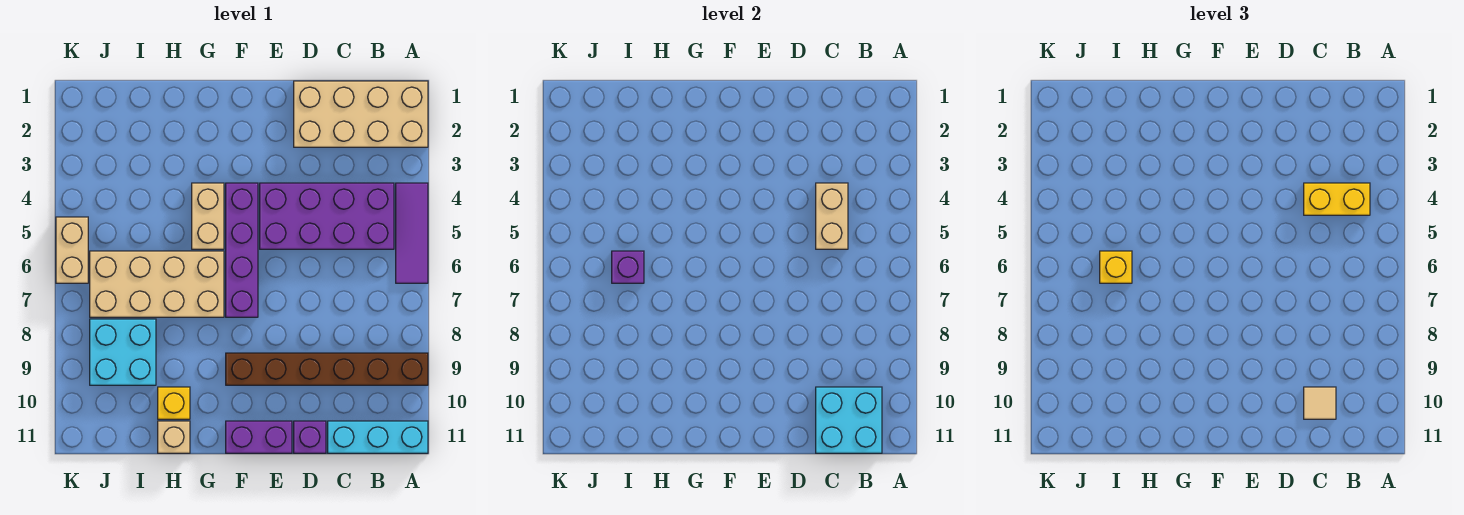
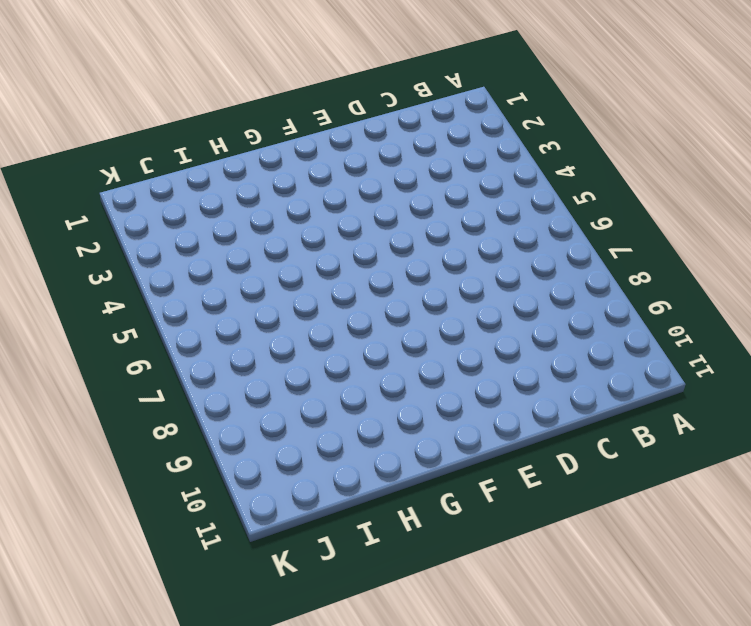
none -> tan 2x4 brick [294,81,428,147]
none -> purple 1x3 tile [396,183,428,283]
none -> brown 1x6 brick [226,353,428,385]

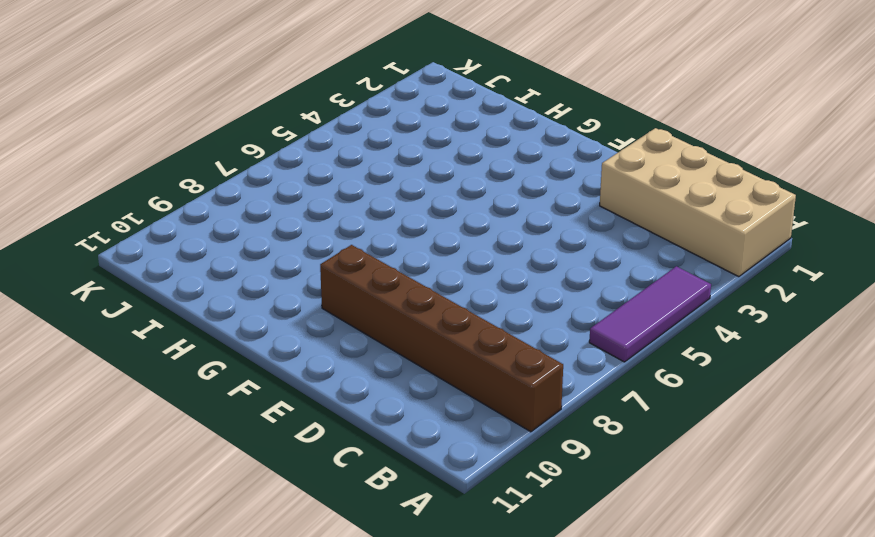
none -> cyan 1x3 brick [328,421,428,453]
none -> purple 2x4 brick [260,183,394,249]
none -> purple 1x1 brick [294,421,326,453]

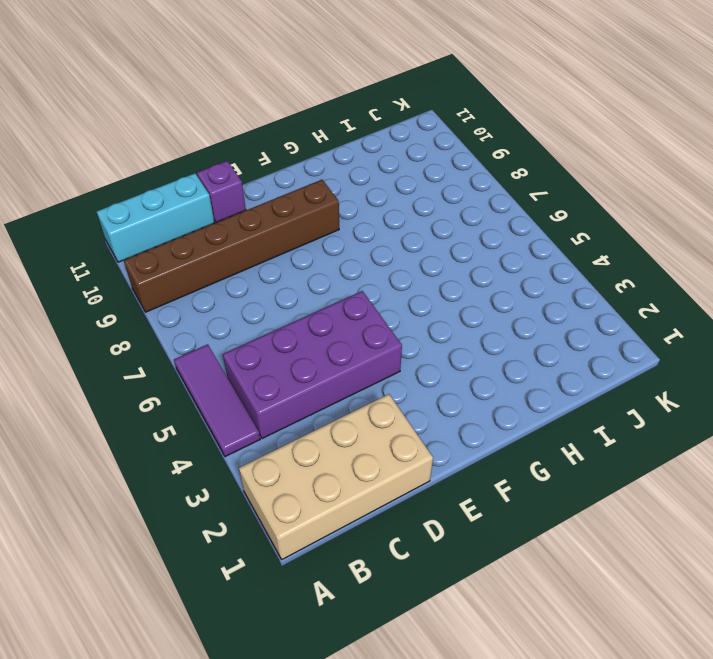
none -> purple 1x2 brick [226,421,292,453]
none -> purple 1x4 brick [226,183,258,317]
none -> tan 1x2 brick [192,183,224,249]

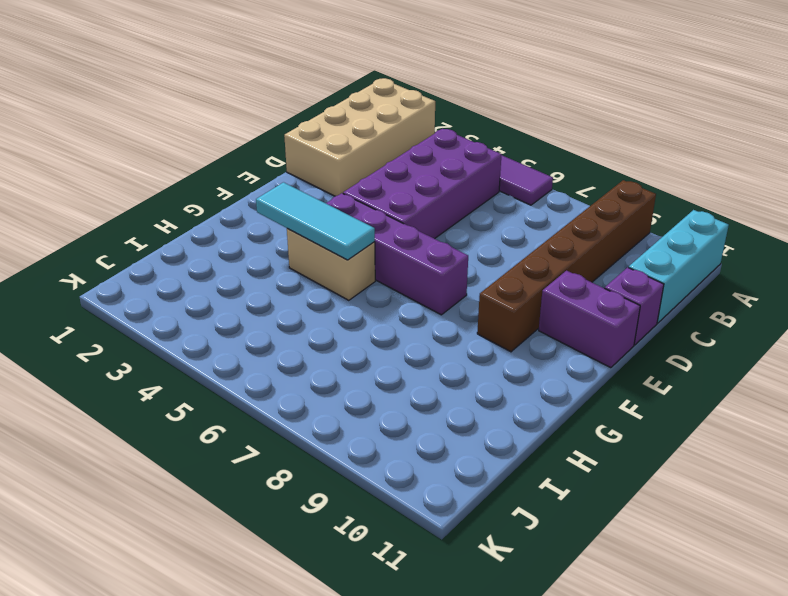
purple 1x2 brick [539,271,640,368] -> purple 1x2 brick turned to [226,421,292,453]
cyan 1x3 tile [256,182,375,260] -> none
none -> tan 2x4 brick [90,251,224,317]
none -> yellow 1x1 brick [158,387,190,419]
none -> tan 1x1 brick [158,421,190,453]

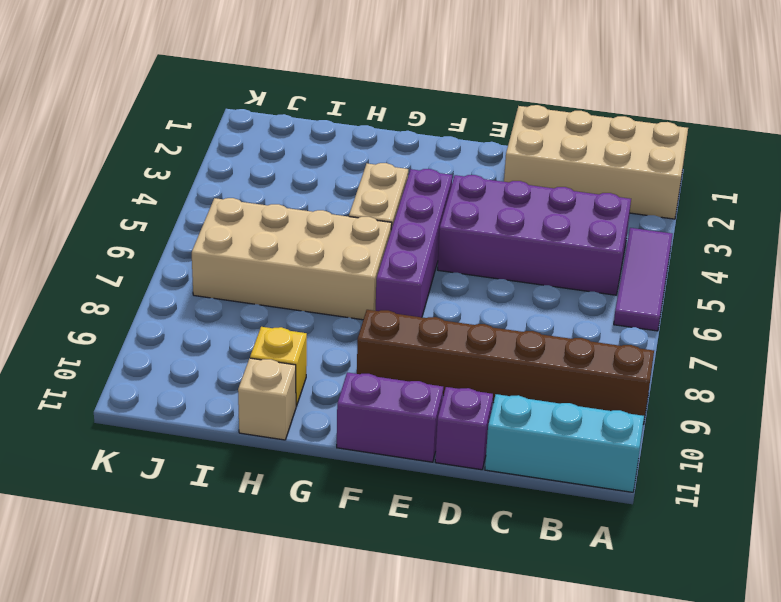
none -> cyan 2x2 brick [90,319,156,385]
none -> tan 1x2 brick [56,217,88,283]
none -> cyan 2x2 brick [816,387,882,453]

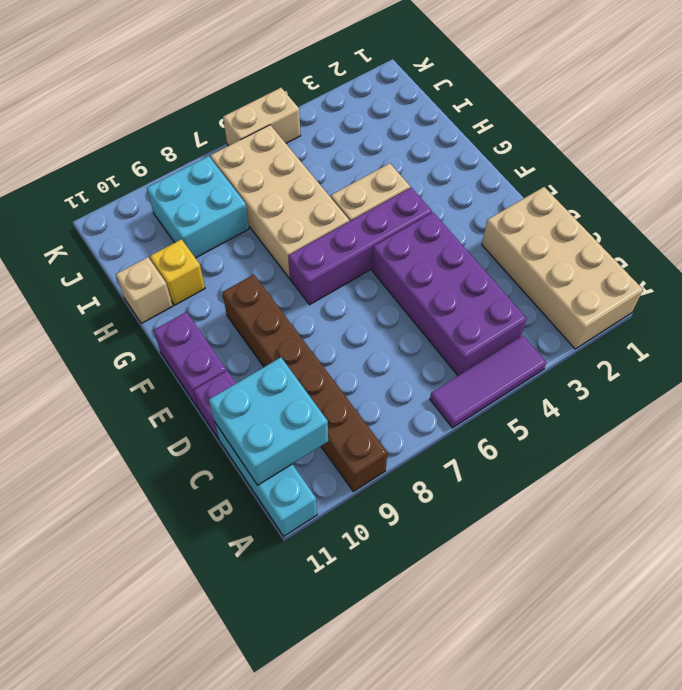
none -> tan 1x2 brick [816,183,848,249]
none -> purple 1x1 brick [612,251,644,283]
none -> yellow 1x2 brick [1304,183,1370,215]

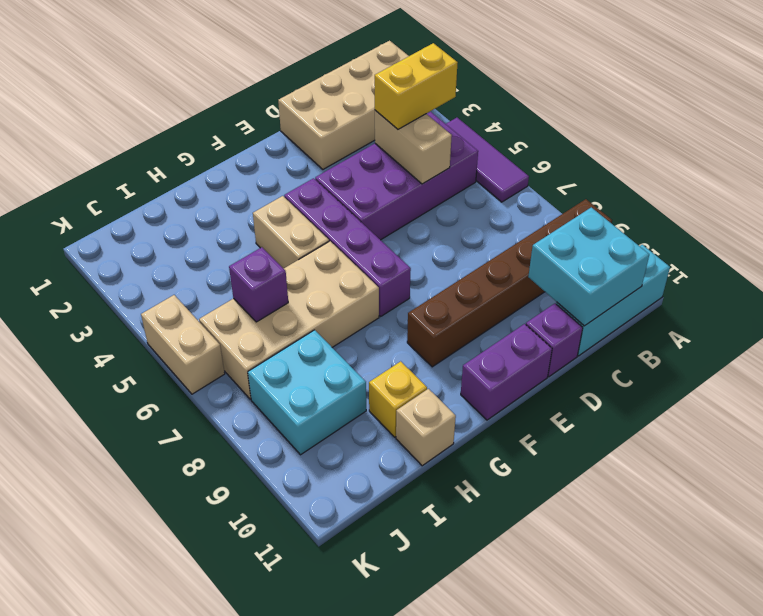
none -> tan 1x1 tile [1304,387,1336,419]
none -> yellow 1x1 brick [1100,251,1132,283]

